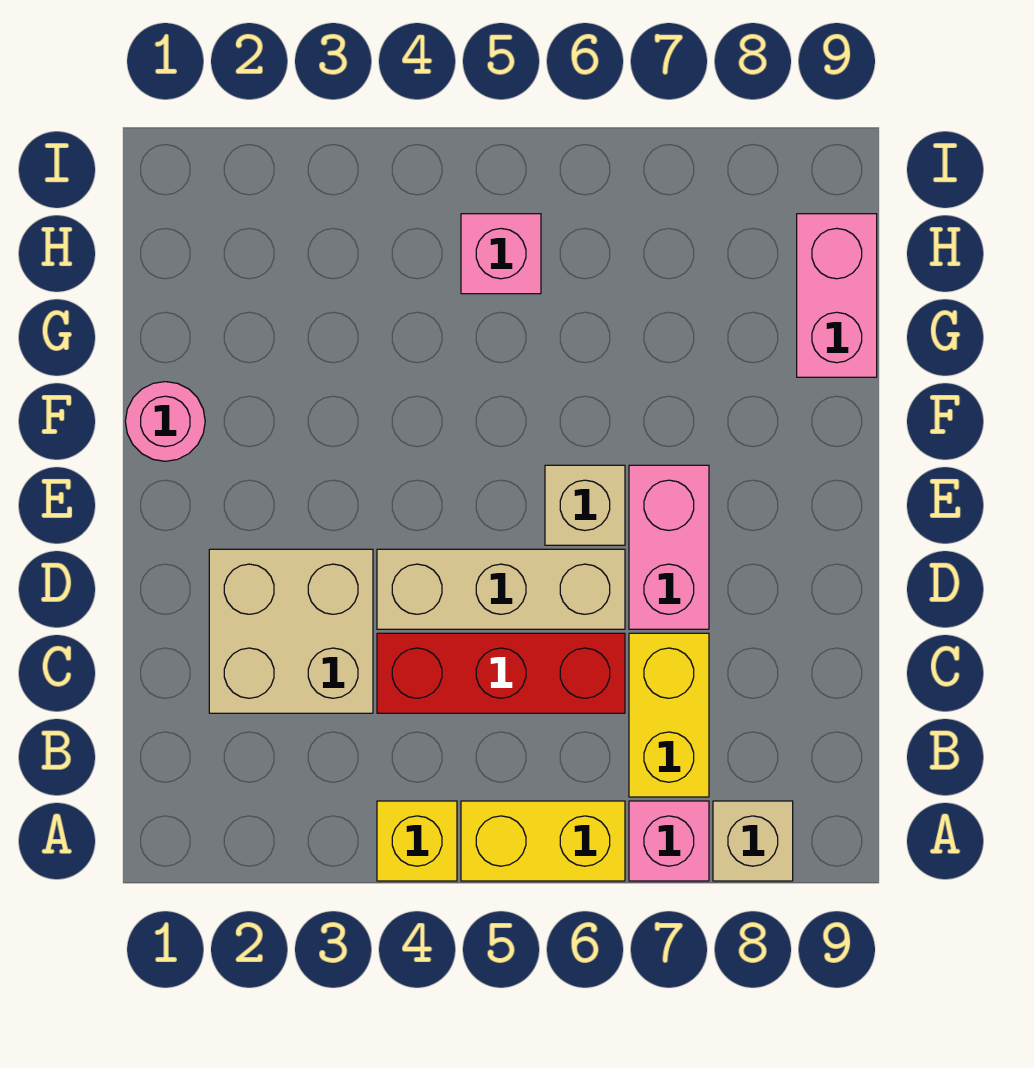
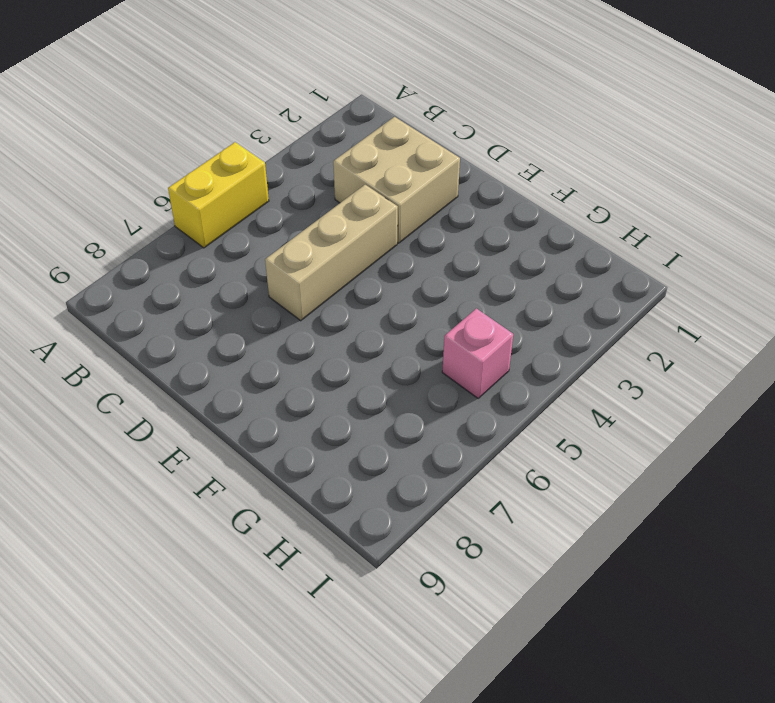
none -> yellow 1x1 brick [377,801,457,881]
none -> pink 1x1 brick [629,801,709,881]
none -> tan 1x1 brick [713,801,793,881]

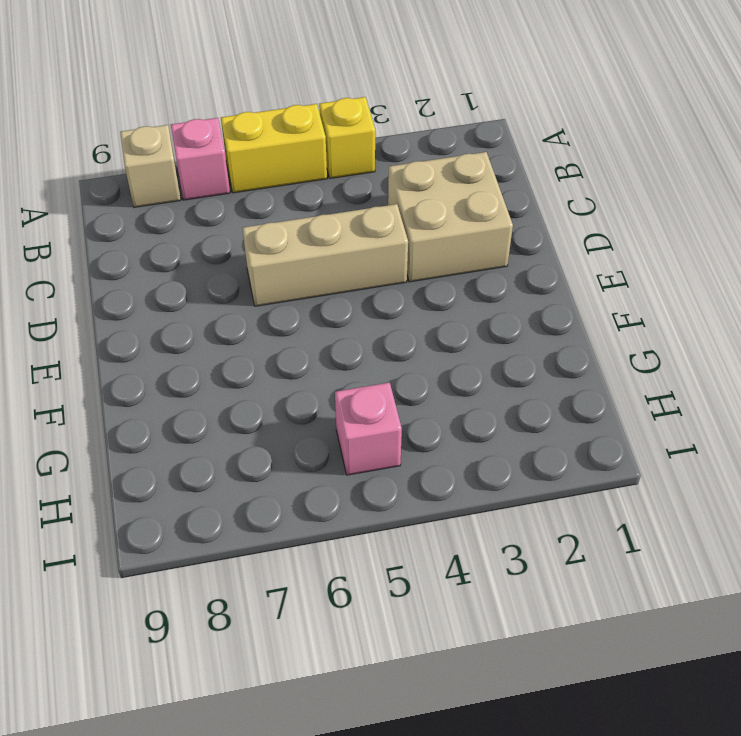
none -> yellow 1x2 brick [629,633,709,797]
none -> red 1x3 brick [377,633,625,713]
none -> pink 1x2 brick [629,465,709,629]

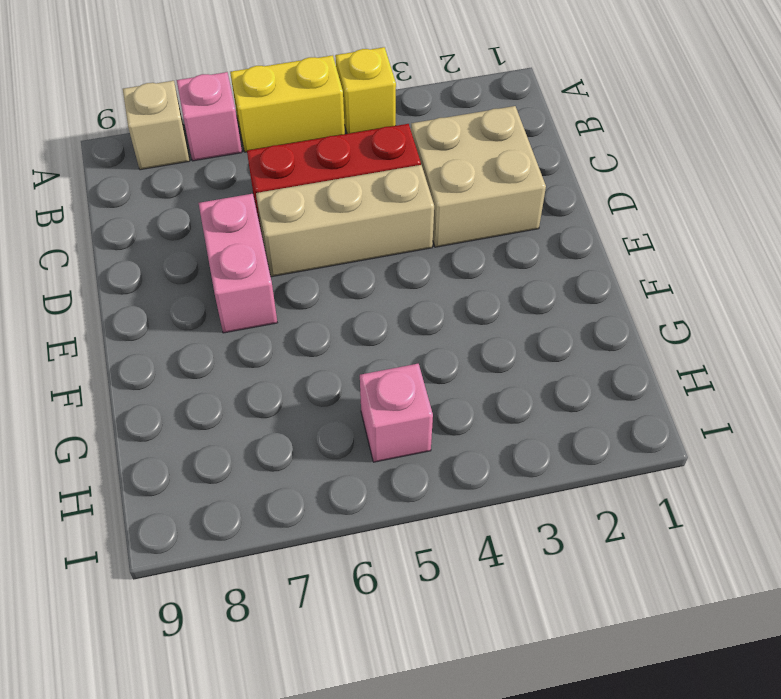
none -> yellow 1x2 brick [629,633,709,797]
none -> tan 1x1 brick [545,465,625,545]
none -> pink 1x1 round brick [125,382,205,461]

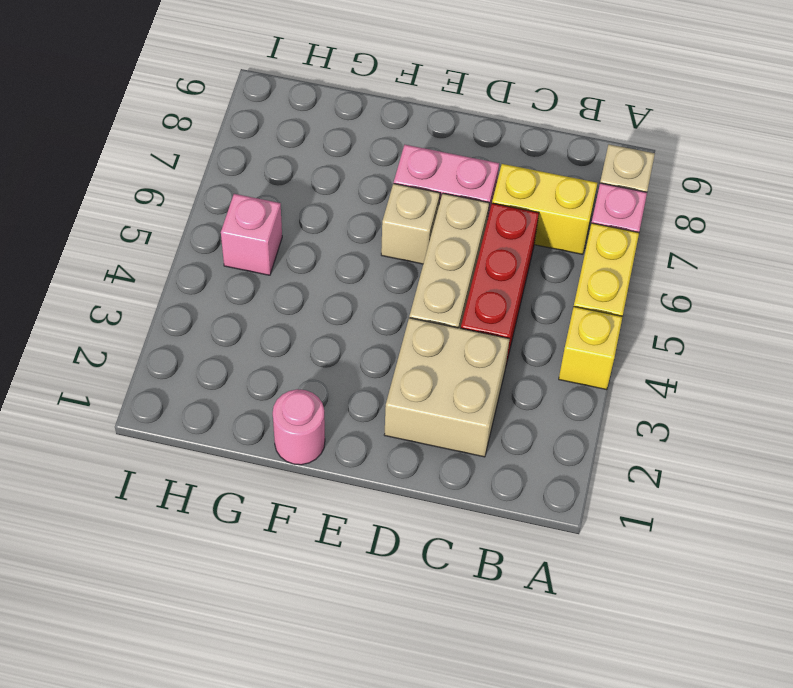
none -> pink 1x2 brick [797,214,877,377]

